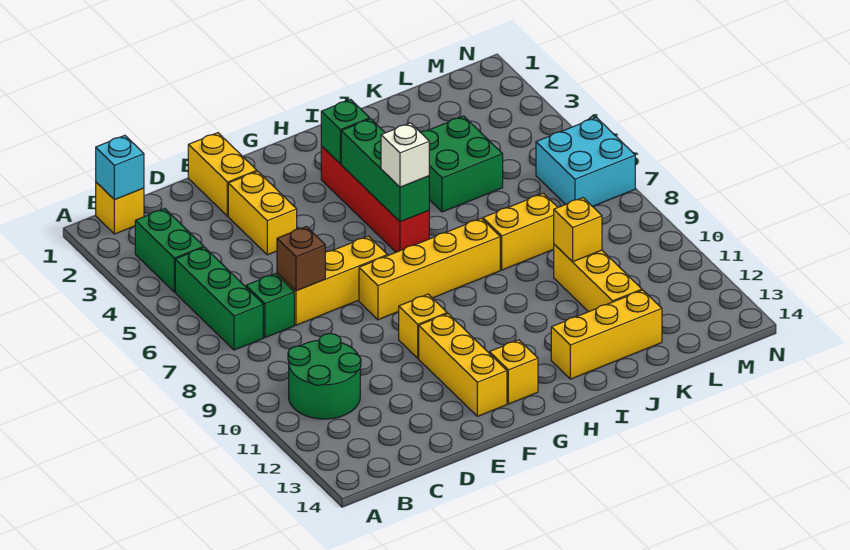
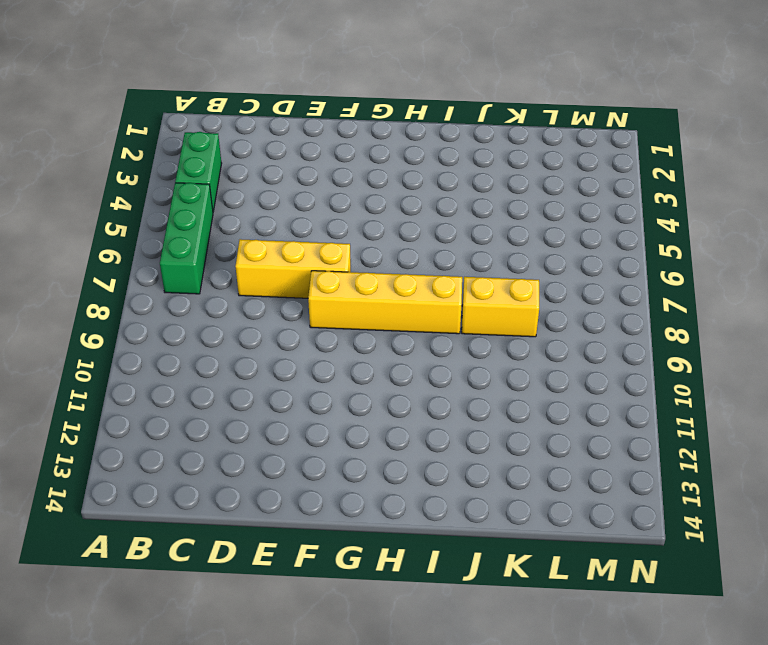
none -> yellow 1x1 brick [96,182,144,234]
none -> green 2x2 round brick [288,334,361,419]
none -> green 1x1 brick [246,274,294,338]

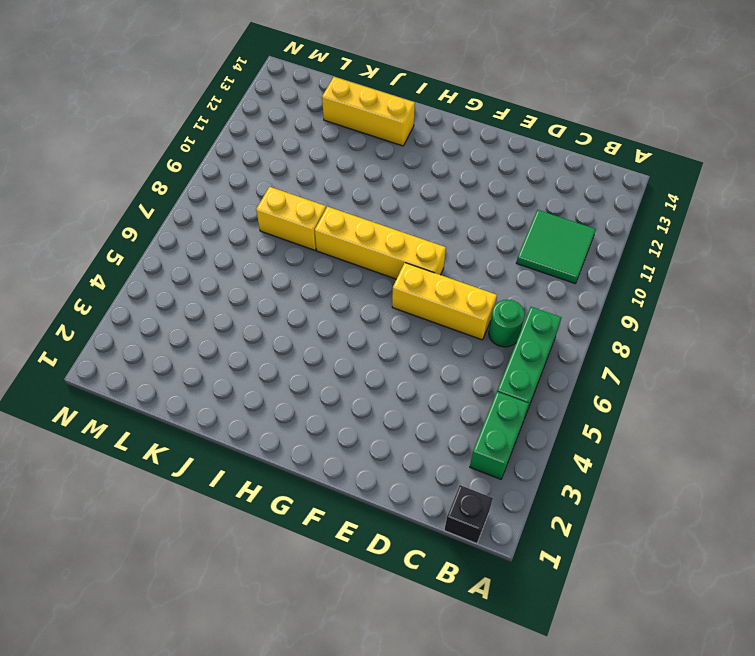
black 1x1 brick [444,485,493,544] -> yellow 1x1 brick [96,182,144,234]
green 2x2 tile [516,210,596,284] -> green 2x2 round brick [288,334,361,419]
green 1x1 round brick [489,300,525,347] -> green 1x1 brick [246,274,294,338]
none -> yellow 1x2 brick [188,133,257,216]
none -> yellow 1x2 brick [228,171,297,255]
none -> yellow 1x1 brick [399,294,447,358]

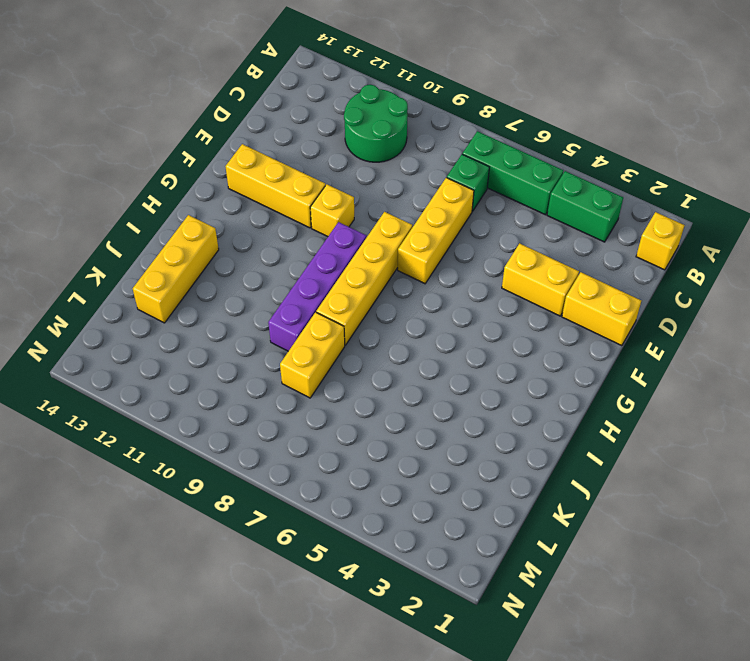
purple 1x4 brick [268,222,366,351] -> none
none -> yellow 1x1 brick [489,340,538,404]
none -> red 1x4 brick [321,146,429,252]
none -> green 2x2 brick [421,116,503,212]

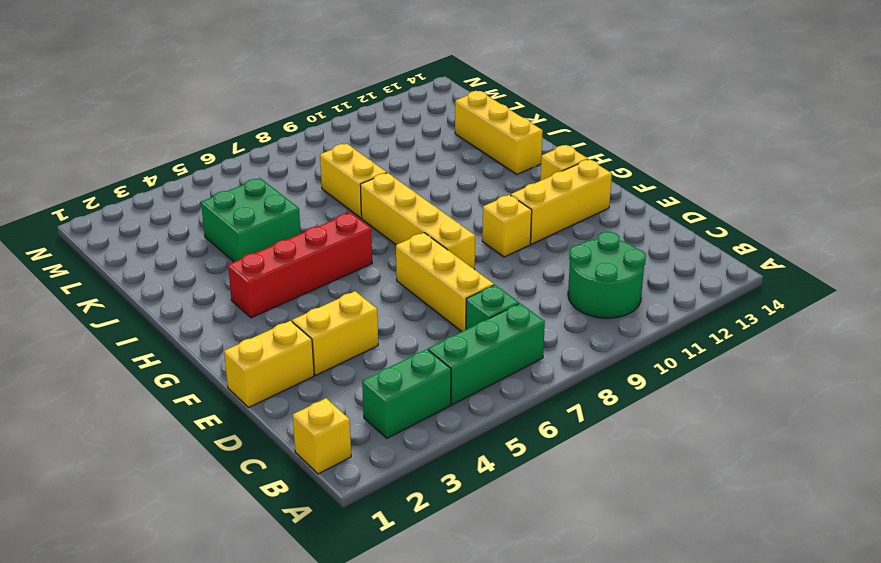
none -> yellow 1x3 brick [554,244,642,312]
none -> cyan 2x2 brick [536,117,635,206]
none -> cyan 1x1 brick [96,135,144,200]

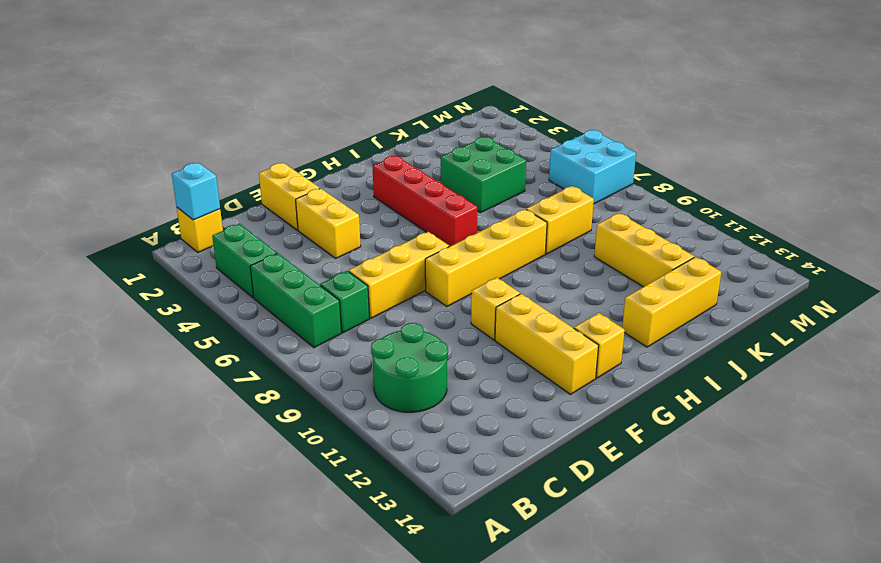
none -> brown 1x1 brick [277,227,325,291]
none -> green 1x1 brick [321,99,370,164]
none -> green 1x3 brick [341,119,429,222]

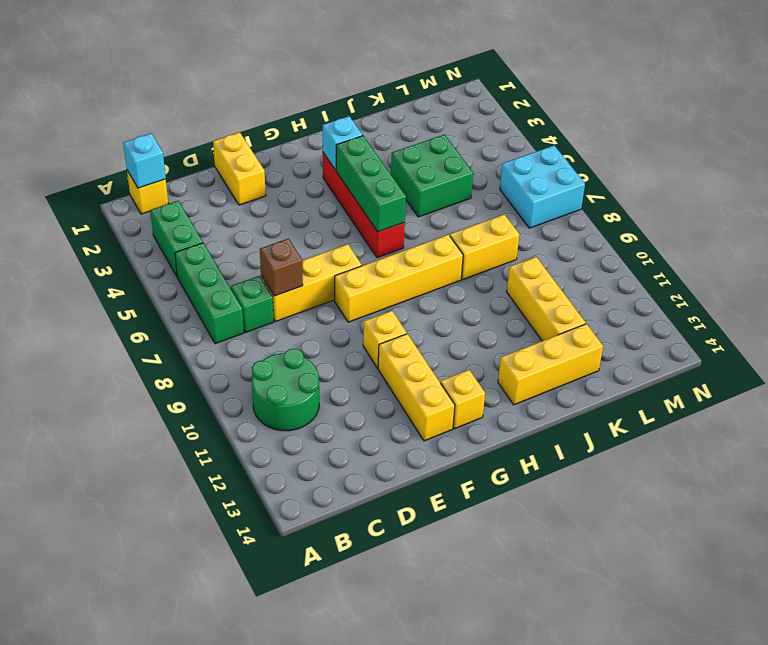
cyan 1x1 brick [323,116,363,170] -> green 1x1 brick [321,99,370,164]
none -> yellow 1x2 brick [228,171,297,255]
none -> yellow 1x1 brick [554,198,602,262]
none -> white 1x1 brick [381,123,429,187]

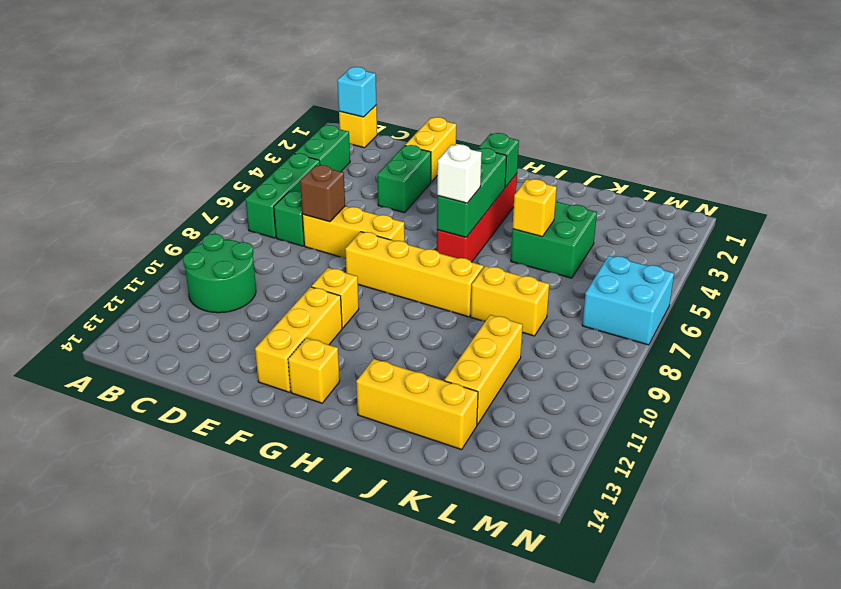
green 1x2 brick [377,145,431,213] -> yellow 1x2 brick [228,171,297,255]
yellow 1x1 brick [513,179,557,237] -> yellow 1x1 brick moved to [554,198,602,262]

